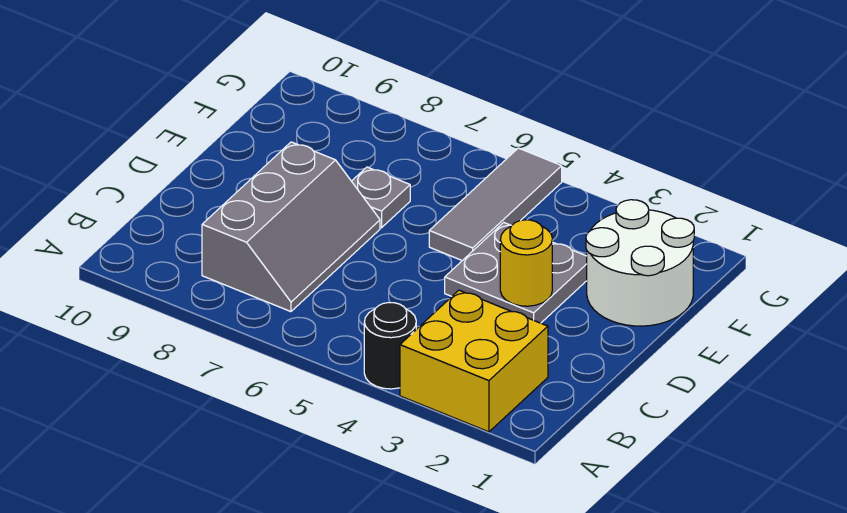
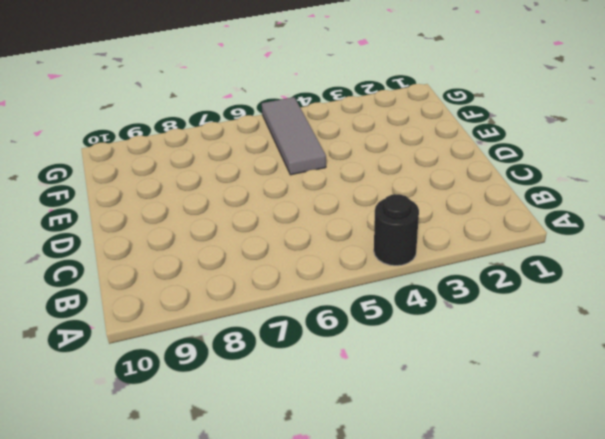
none -> yellow 2x2 brick [400,290,548,432]
none -> grey 2x3 slope [202,142,380,312]

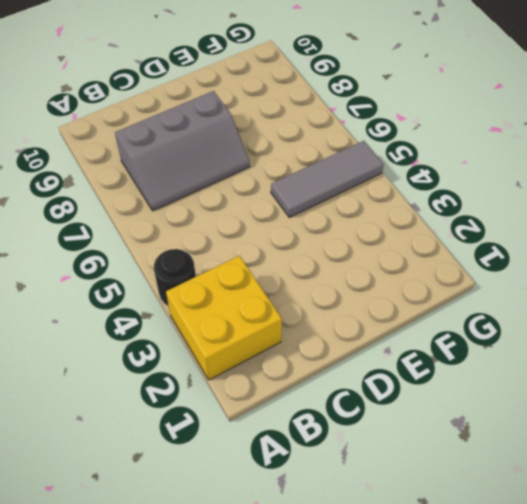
none -> grey 2x2 plate [445,222,587,323]
none -> white 2x2 round brick [586,200,694,326]

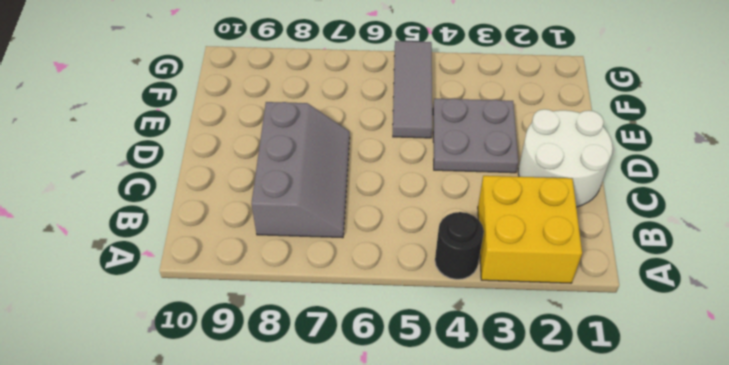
white 2x2 round brick [518,109,613,207] -> white 2x2 round brick moved to [586,200,694,326]
none -> grey 1x1 plate [352,167,410,228]
none -> yellow 1x1 round brick [500,220,552,306]

